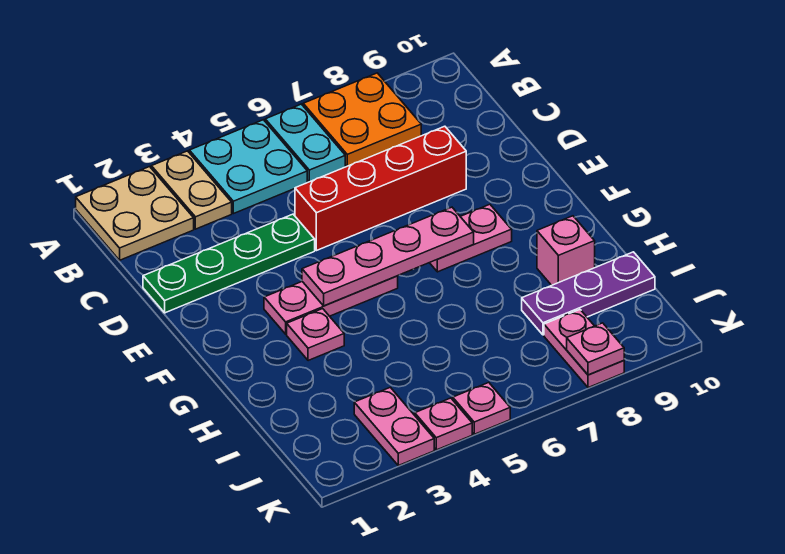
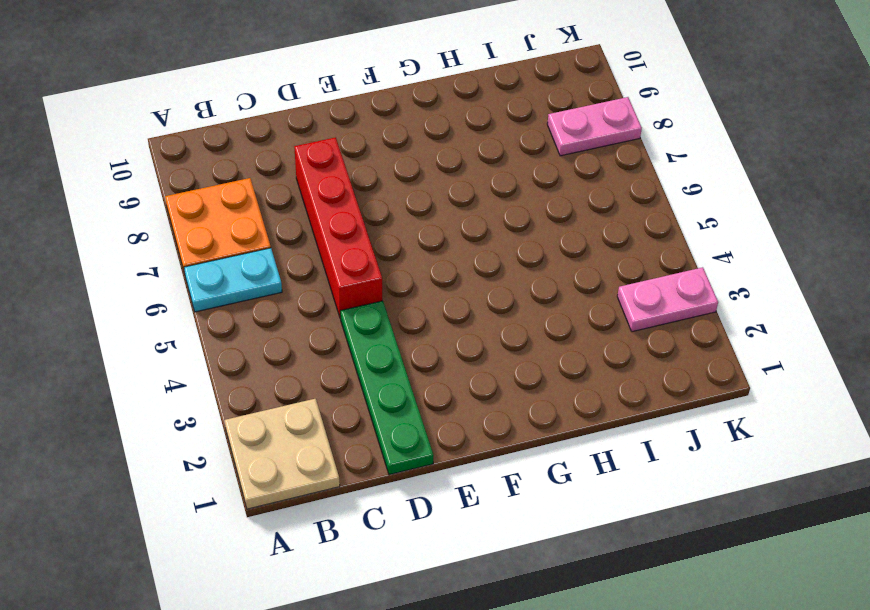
none -> tan 1x2 plate [151,151,232,229]
none -> cyan 2x2 plate [189,120,307,214]
none -> pink 1x3 plate [264,276,398,334]

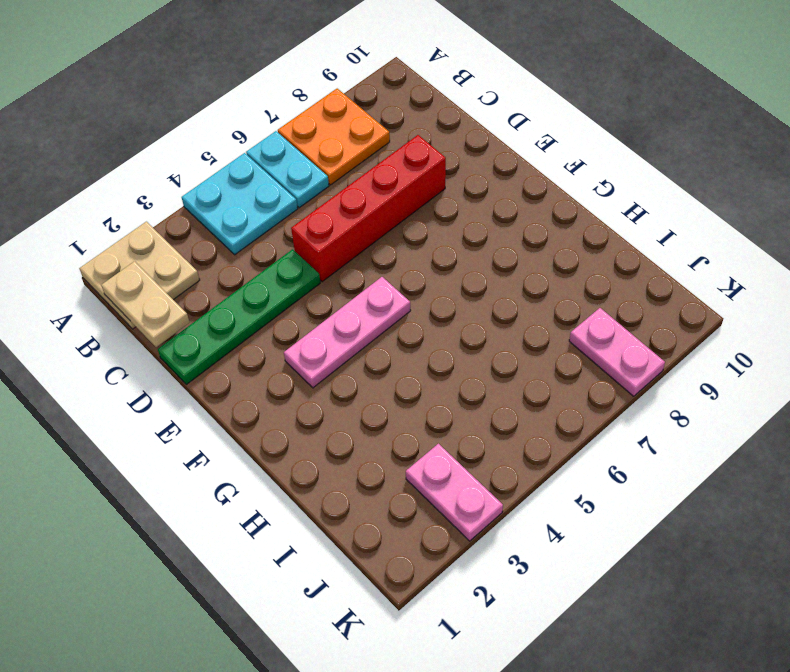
tan 1x2 plate [101,261,190,347] -> tan 1x2 plate moved to [151,151,232,229]
none -> pink 1x2 plate [430,204,512,272]
none -> pink 1x1 plate [287,309,344,361]
none -> pink 1x1 brick [537,216,595,285]

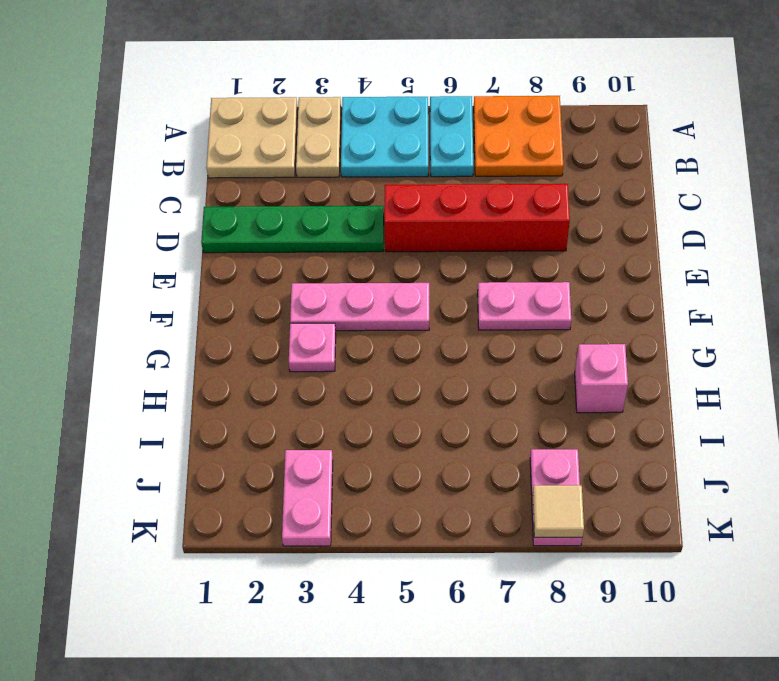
tan 1x1 tile [533,485,584,537] -> pink 1x1 plate [567,323,624,375]
none -> purple 1x3 plate [522,252,655,335]
none -> pink 1x1 plate [415,398,472,450]
none -> pink 1x1 plate [453,382,510,434]

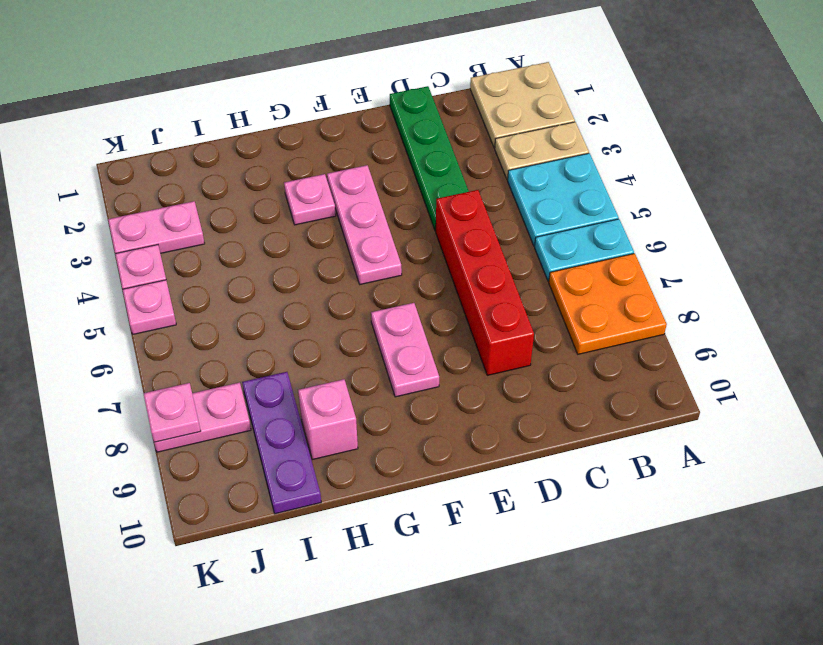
none -> pink 1x4 plate [302,207,474,306]

